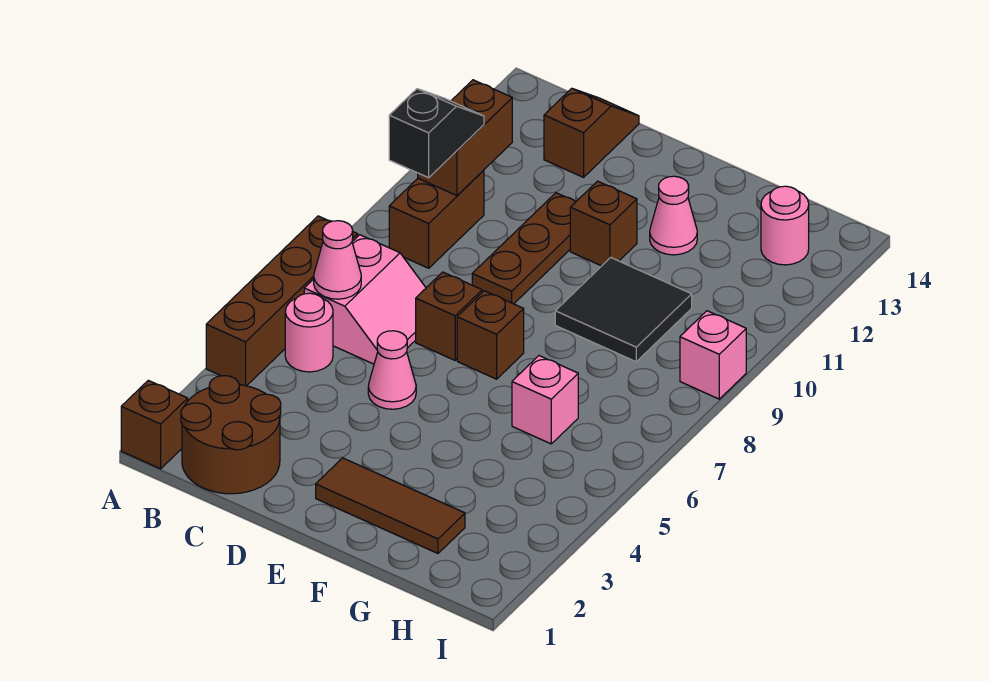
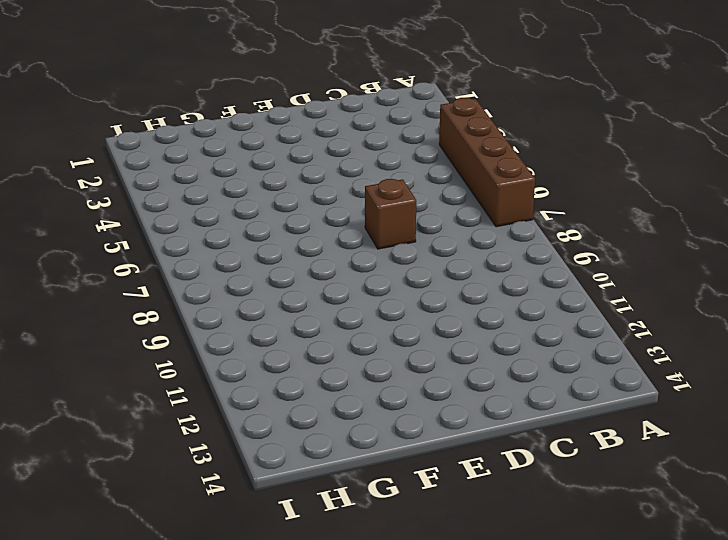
none -> brown 1x1 brick [121,380,188,469]
none -> brown 2x2 round brick [181,376,281,494]
none -> pink 1x1 round brick [285,293,333,372]

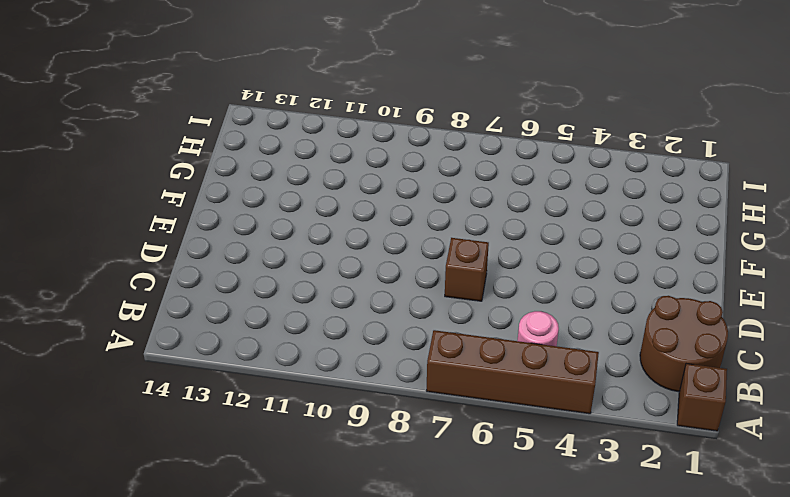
none -> pink 2x2 slope [304,235,426,364]
none -> brown 1x2 brick [389,170,484,268]
none -> brown 1x2 slope [544,88,639,177]

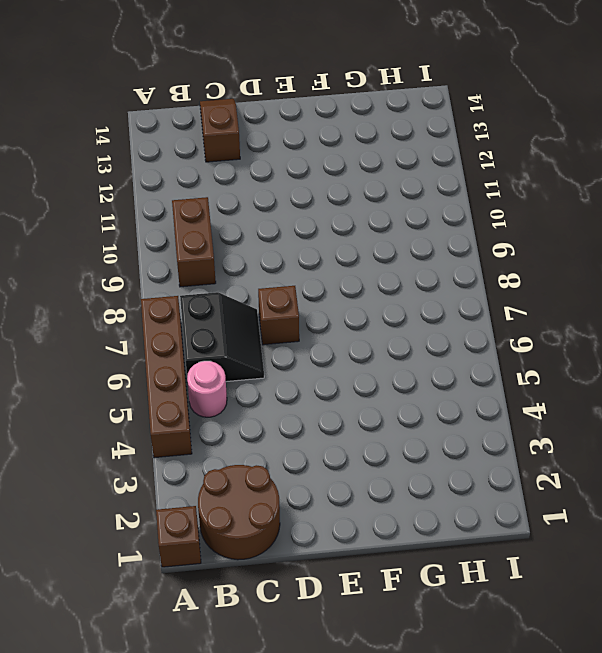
black 2x2 slope [180,292,264,382] -> pink 2x2 slope [304,235,426,364]
none -> pink 1x1 cone [368,331,416,409]
none -> brown 1x3 plate [472,193,576,304]
none -> brown 1x3 tile [316,458,465,553]

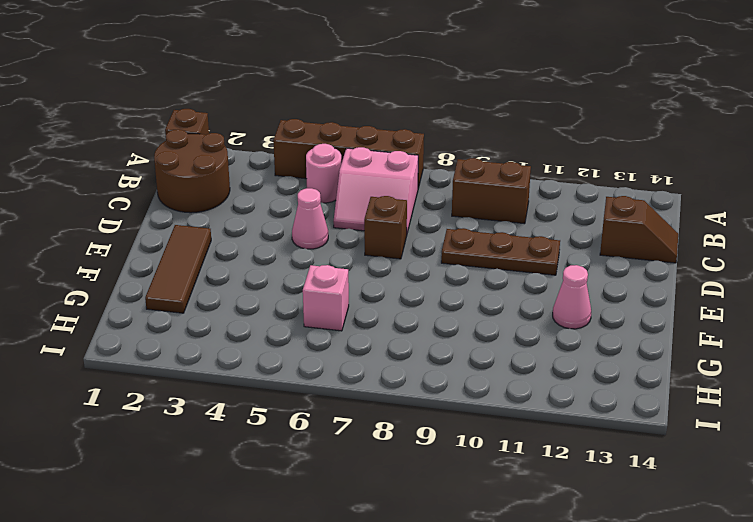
none -> brown 1x1 brick [457,291,524,379]
none -> brown 1x1 brick [570,181,637,266]
none -> black 2x2 tile [555,257,692,362]

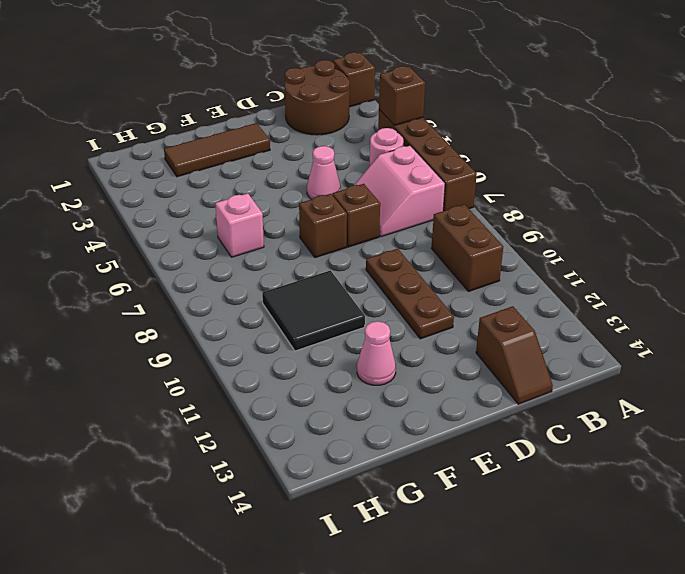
brown 1x1 brick [379,66,425,125] -> brown 1x1 brick moved to [570,181,637,266]
none -> pink 1x1 round brick [761,186,809,265]
none -> pink 1x1 brick [680,311,746,399]
none -> pink 1x1 cone [314,221,361,299]

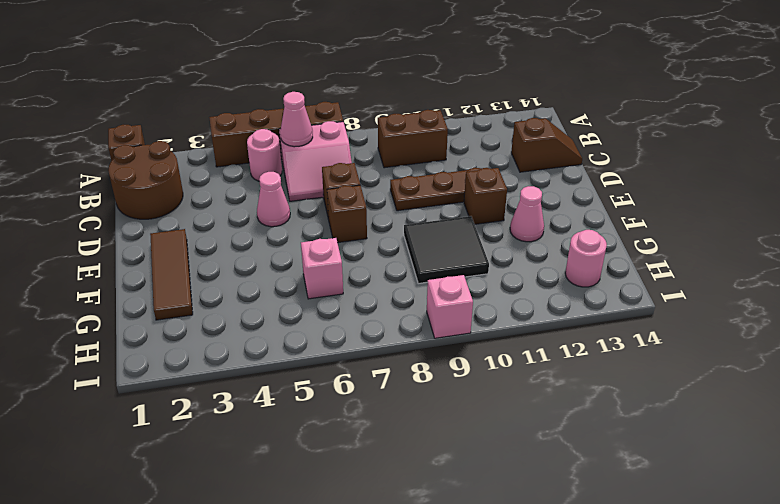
none -> brown 1x2 brick [418,80,512,196]
none -> black 1x2 slope [389,89,484,178]

